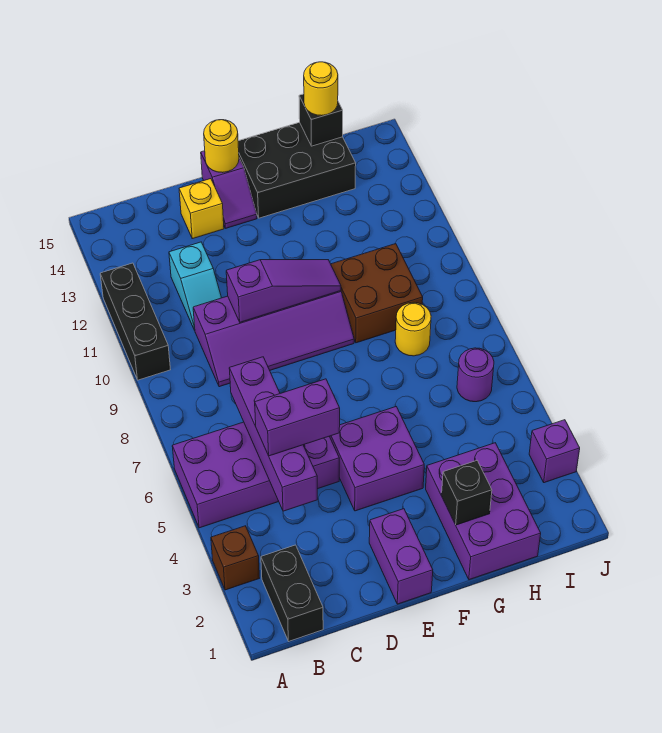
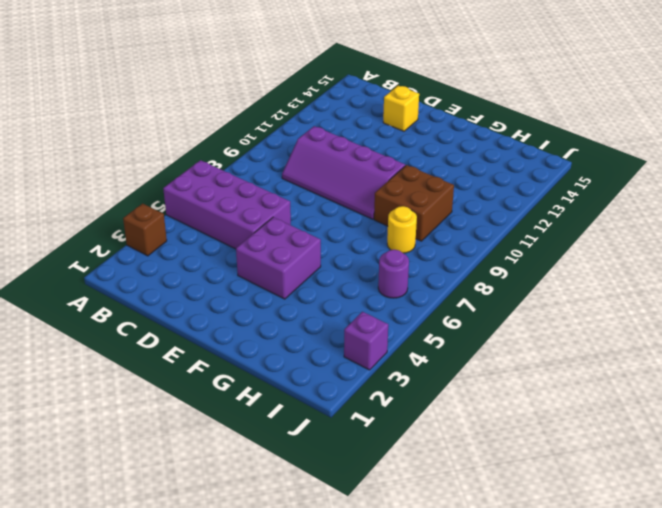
none -> black 1x3 brick [100,263,171,380]
none -> black 1x2 brick [261,545,323,641]
none -> cyan 1x2 slope [169,242,221,330]

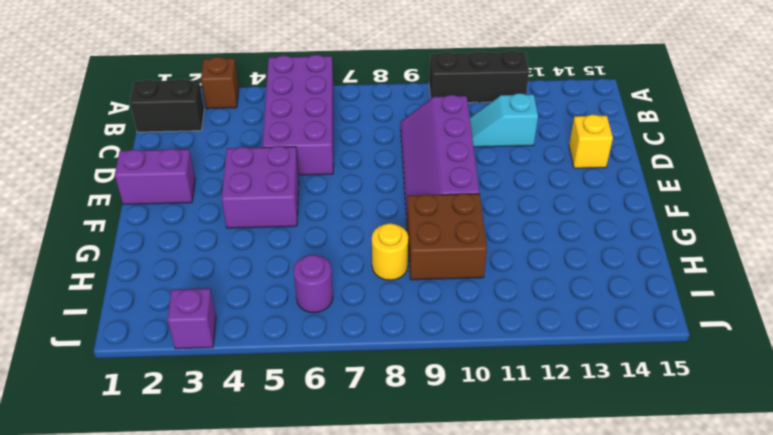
none -> purple 1x2 slope [201,151,257,228]
none -> black 2x3 brick [238,122,356,218]
none -> purple 2x3 brick [426,443,541,580]

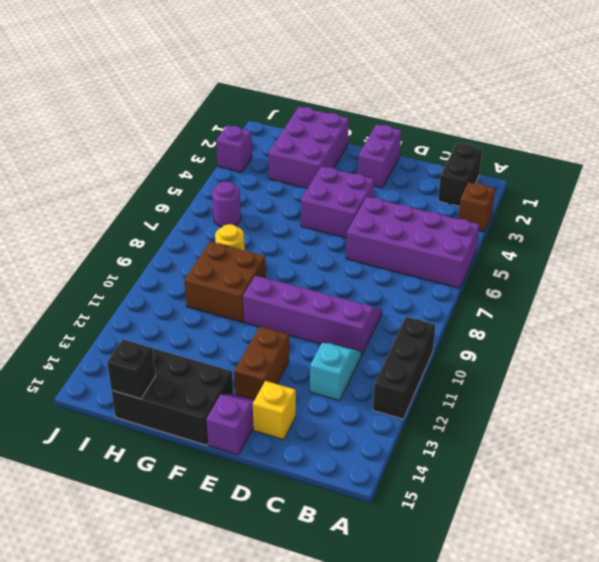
brown 1x2 brick [234,327,289,399] -> none
none -> purple 1x4 brick [229,357,317,511]
none -> purple 1x3 slope [226,260,341,322]
none -> yellow 1x1 round brick [204,120,239,173]

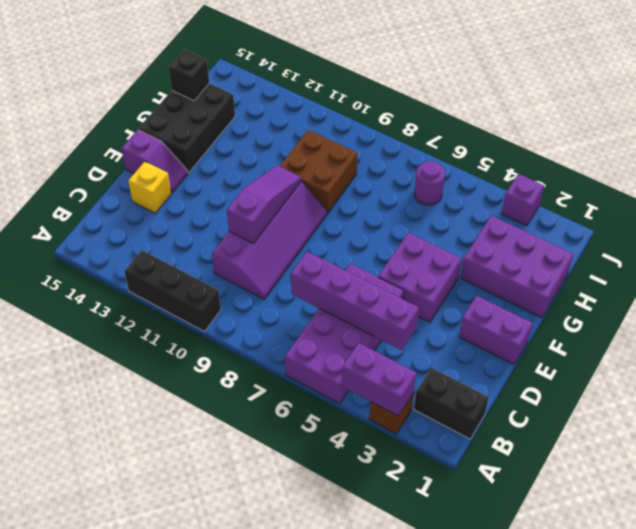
purple 1x2 brick [342,343,416,416] -> purple 1x2 brick turned to [255,379,340,456]
none -> cyan 1x2 slope [169,242,221,330]
none -> yellow 1x1 round brick [395,303,431,356]
none -> yellow 1x1 round brick [204,120,239,173]

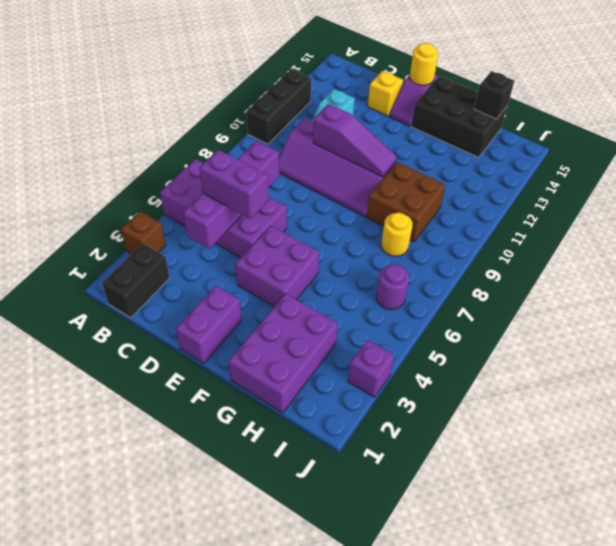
none -> black 1x1 brick [442,461,492,525]
none -> yellow 1x1 round brick [304,62,338,116]

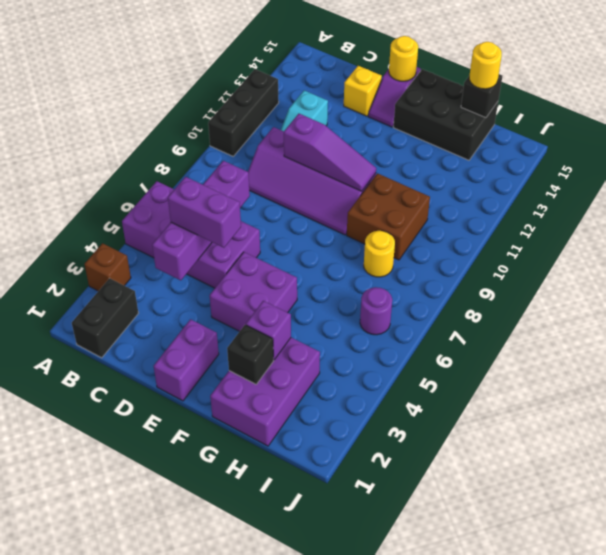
purple 1x1 brick [246,301,291,360] -> purple 1x1 brick moved to [529,420,580,483]

